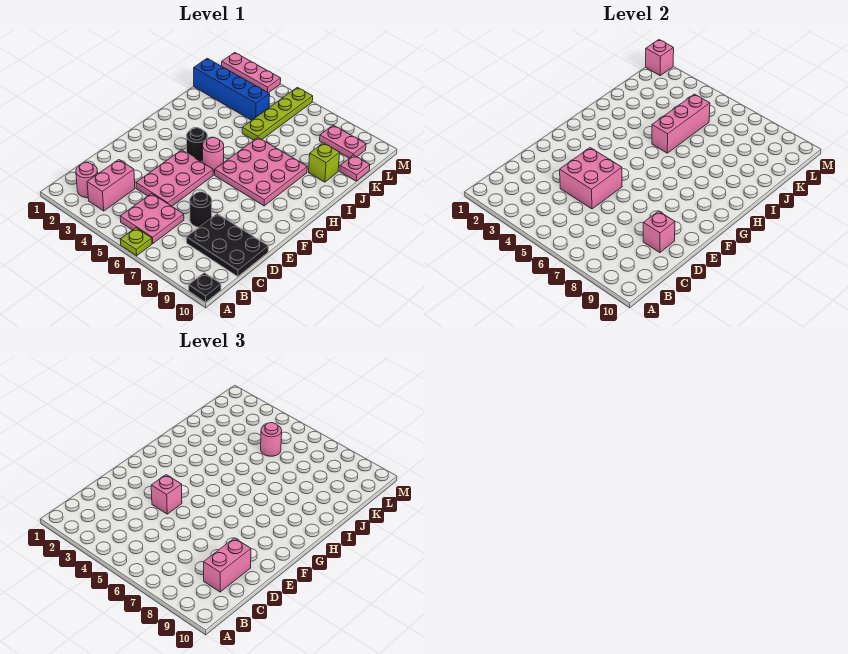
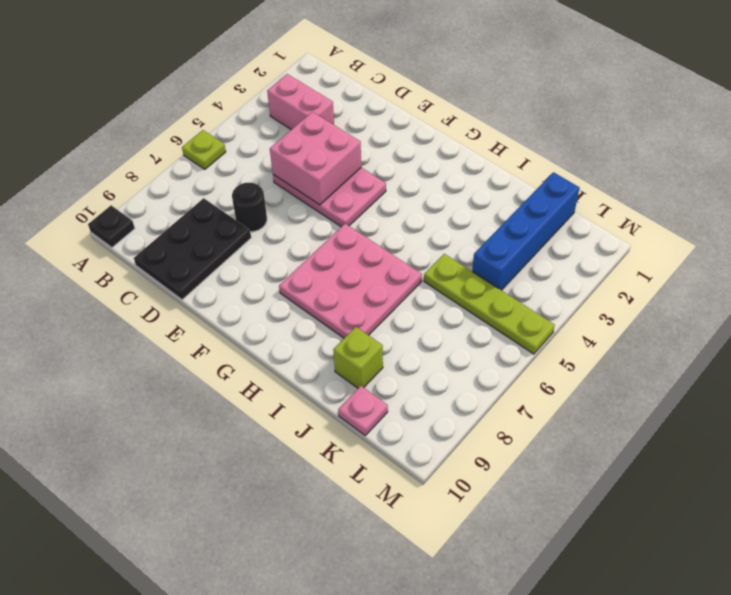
none -> pink 1x1 round brick [76,163,98,198]
none -> pink 2x2 plate [120,194,184,244]
none -> black 1x1 round brick [186,128,207,162]

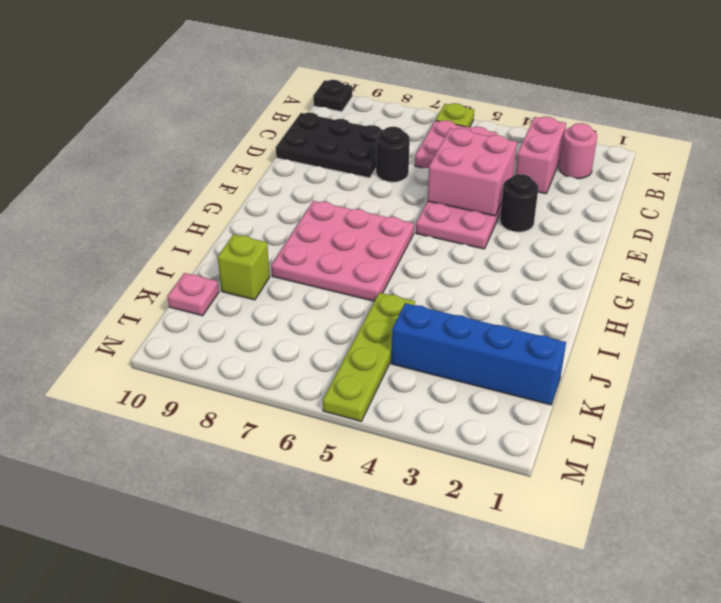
black 1x1 round brick [500,174,539,232] -> black 1x1 round brick moved to [186,128,207,162]
none -> pink 1x1 round brick [203,138,224,172]
none -> pink 1x2 plate [320,125,366,158]
none -> pink 1x3 plate [222,53,281,93]

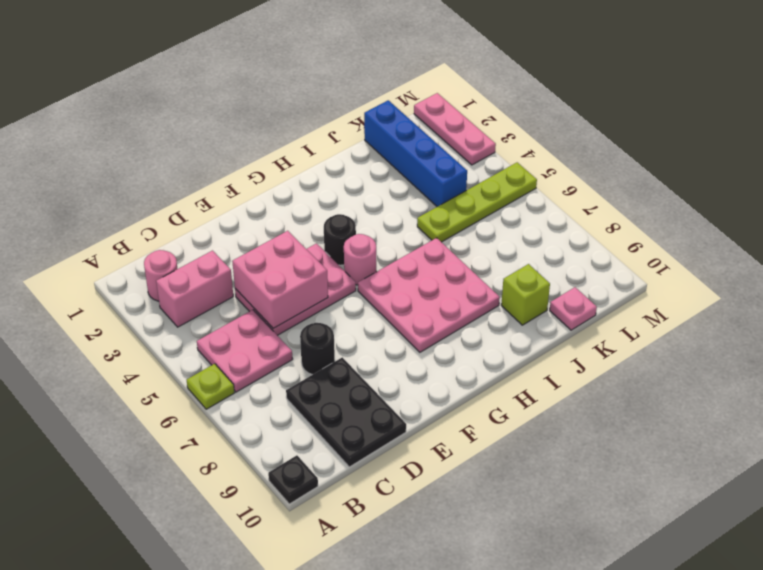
none -> pink 1x2 plate [320,125,366,158]
none -> pink 1x1 brick [643,211,675,253]
none -> pink 1x3 brick [652,94,710,153]

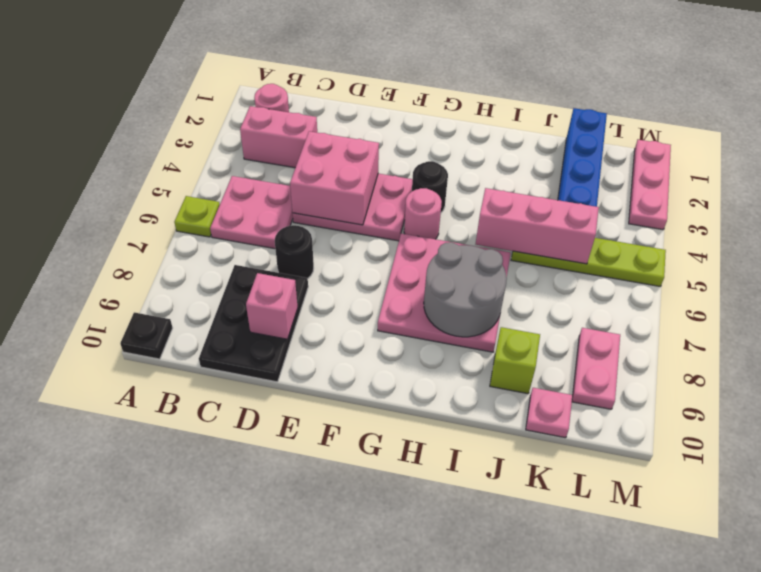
grey 2x2 round brick [424,242,507,337] -> none
none -> pink 1x1 brick [646,40,674,75]
none -> pink 1x2 brick [204,538,251,592]
none -> pink 1x1 brick [151,475,182,514]

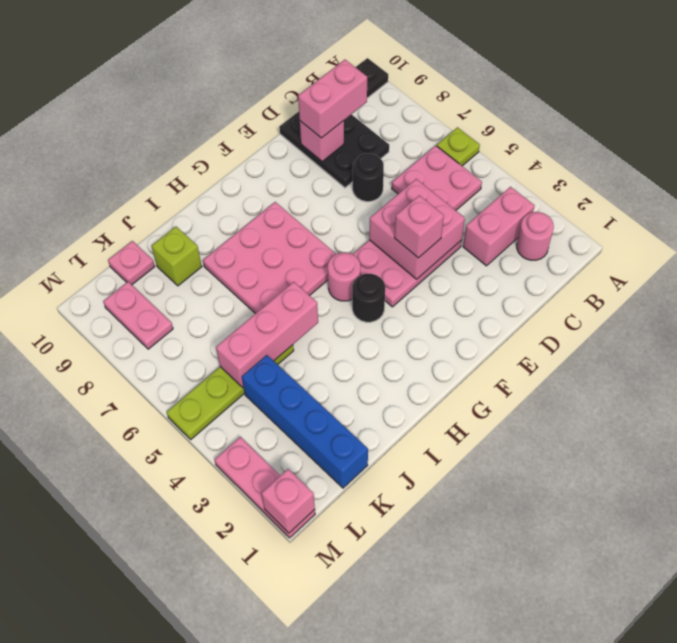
none -> pink 1x1 round brick [261,423,282,456]

